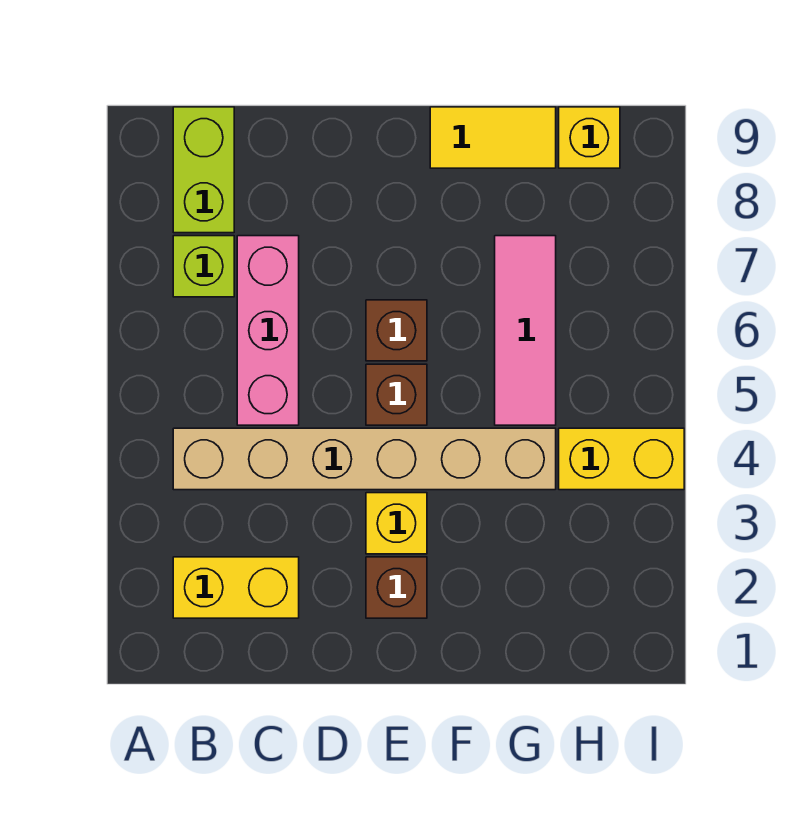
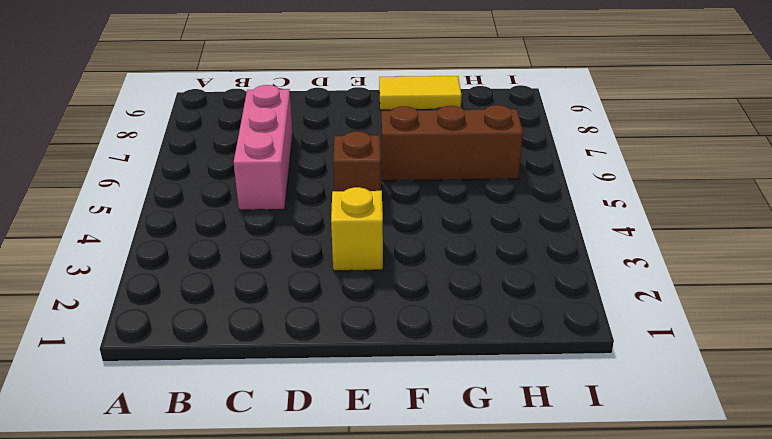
brown 1x3 brick [381,105,523,181] -> pink 1x3 tile [495,236,556,425]
none -> yellow 1x2 brick [173,557,299,618]
none -> tan 1x6 brick [173,428,556,490]
none -> lime 1x1 brick [173,236,234,297]

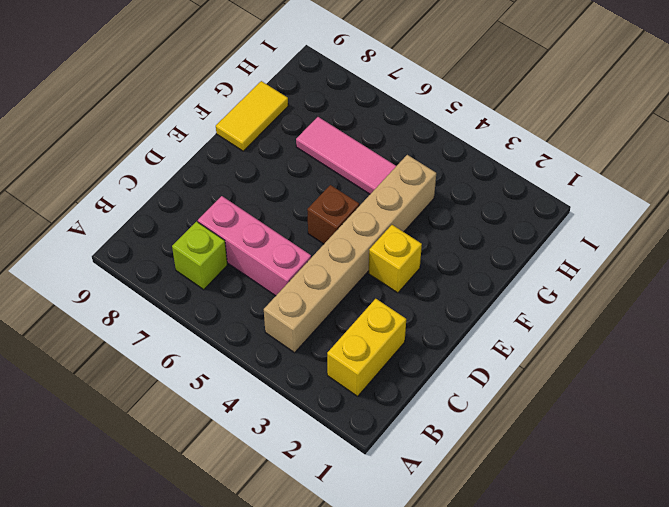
none -> lime 1x2 brick [173,107,234,233]
none -> brown 1x1 brick [366,557,427,618]
none -> brown 1x1 brick [366,300,427,361]

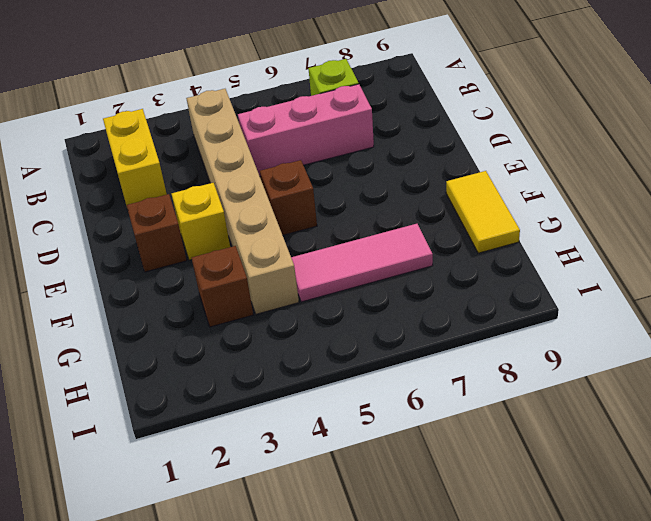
brown 1x1 brick [192,246,253,327] -> brown 1x1 brick moved to [366,300,427,361]
none -> lime 1x2 brick [173,107,234,233]
none -> yellow 1x2 brick [559,428,684,490]
none -> yellow 1x1 brick [559,107,620,168]

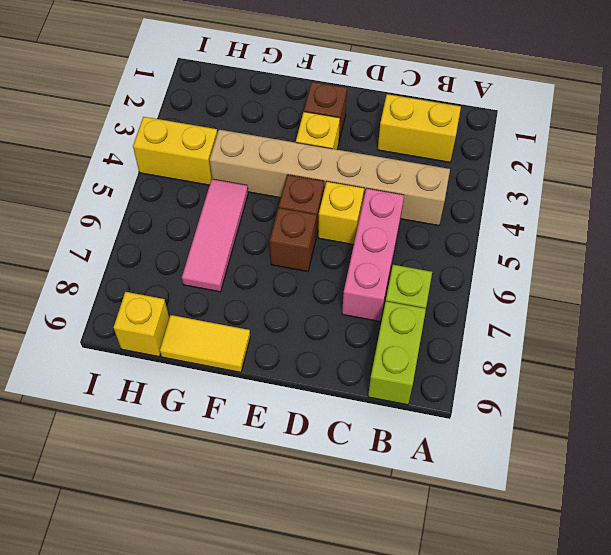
yellow 1x1 brick [318,182,364,245] -> none

